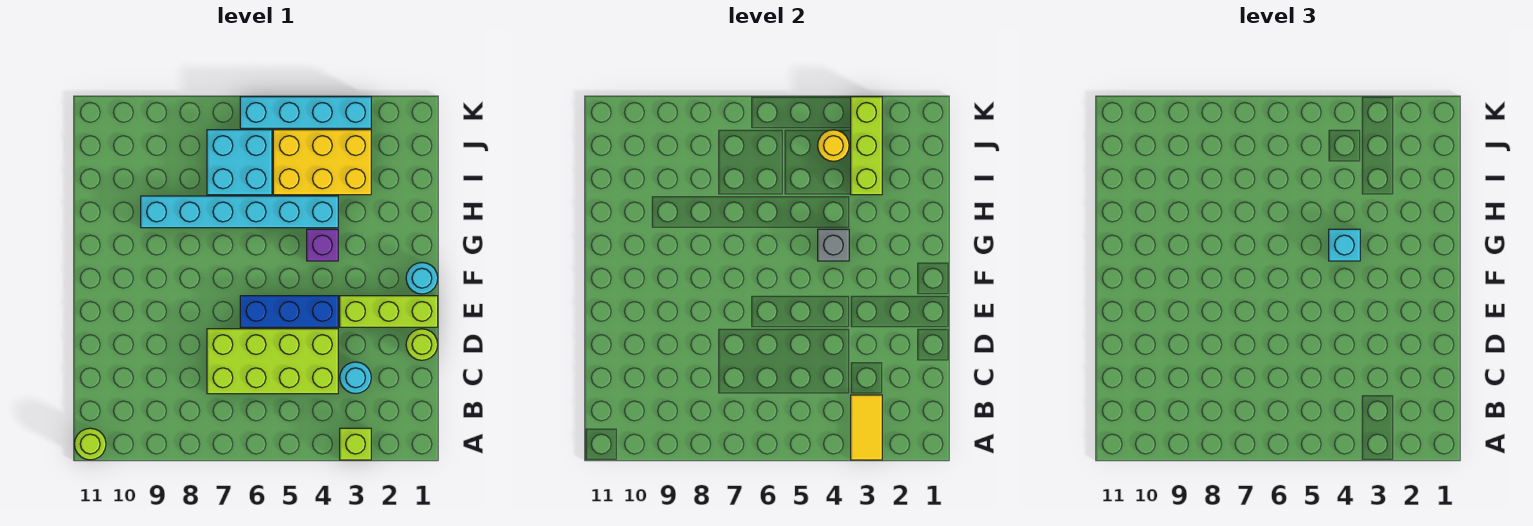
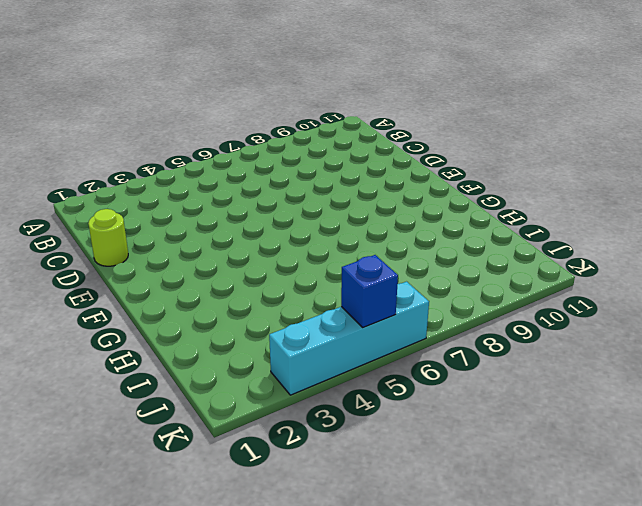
blue 1x1 brick [341,255,398,328] -> none
none -> lime 1x1 brick [340,428,371,460]
none -> lime 1x1 round brick [74,428,106,460]
none -> cyan 1x1 round brick [340,362,371,394]

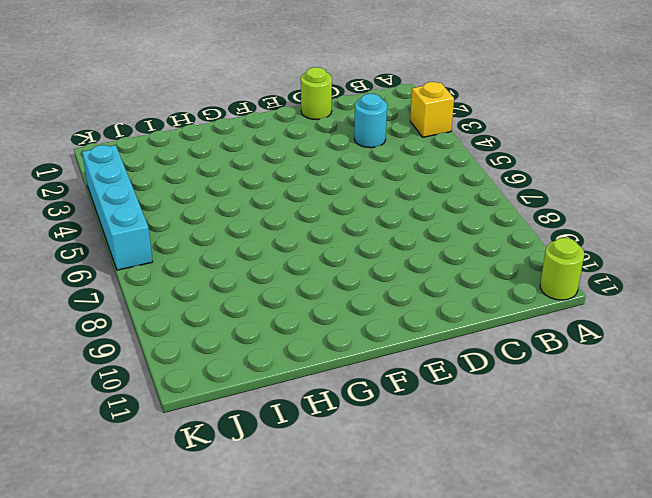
yellow 1x1 brick [410,82,454,137] -> lime 1x1 brick [340,428,371,460]
none -> lime 2x4 brick [207,329,338,394]
none -> lime 1x3 brick [340,296,438,327]
none -> blue 1x3 brick [240,296,338,327]

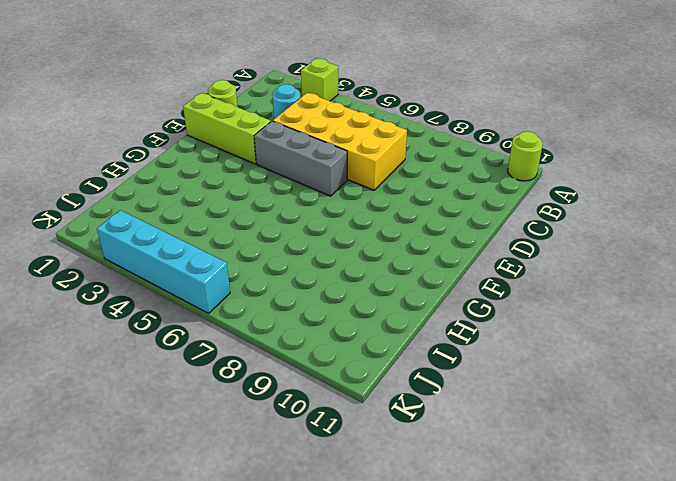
yellow 2x4 brick [273,93,407,190] -> lime 2x4 brick [207,329,338,394]
grey 1x3 brick [254,121,347,196] -> blue 1x3 brick [240,296,338,327]
none -> cyan 1x1 round brick [406,263,438,294]
none -> purple 1x1 brick [307,229,338,261]
none -> cyan 1x6 brick [141,196,338,228]

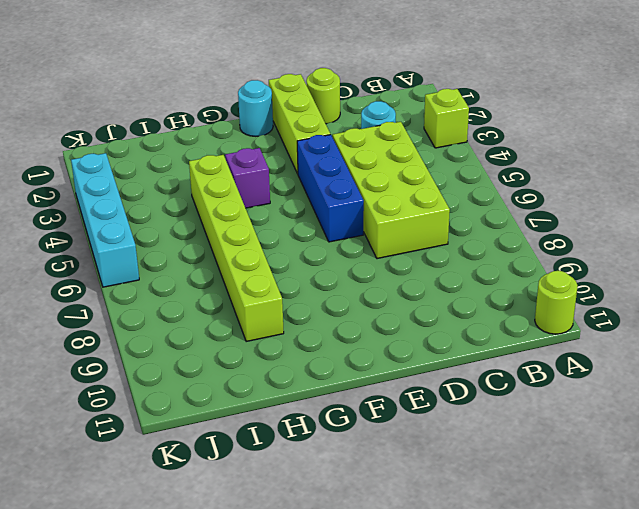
lime 1x6 brick [189,155,284,342] -> cyan 1x6 brick [141,196,338,228]
none -> yellow 2x3 brick [273,130,371,195]
none -> cyan 2x2 brick [207,130,272,195]
none -> yellow 1x2 tile [851,395,882,460]

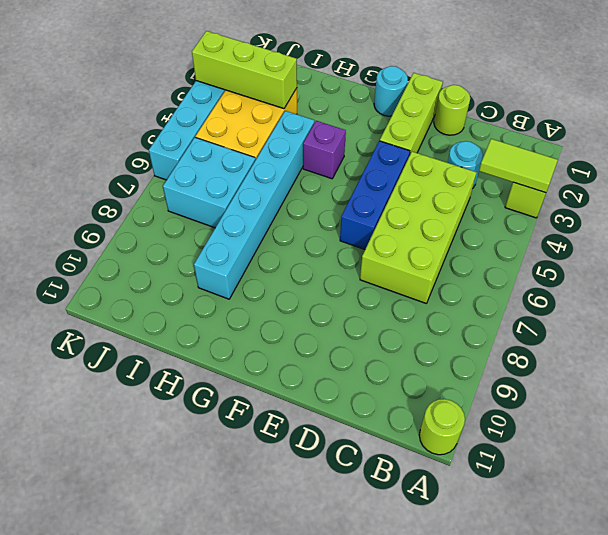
lime 1x2 tile [479,139,558,193] -> yellow 1x2 tile [851,395,882,460]
none -> grey 1x1 brick [818,229,849,261]
none -> yellow 1x1 round brick [818,130,849,161]
none -> cyan 1x1 brick [1329,229,1360,261]

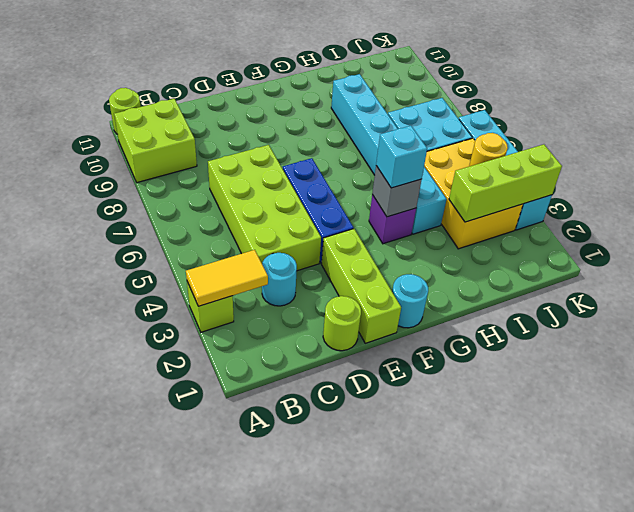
lime 2x2 brick [114,99,197,183] -> none

